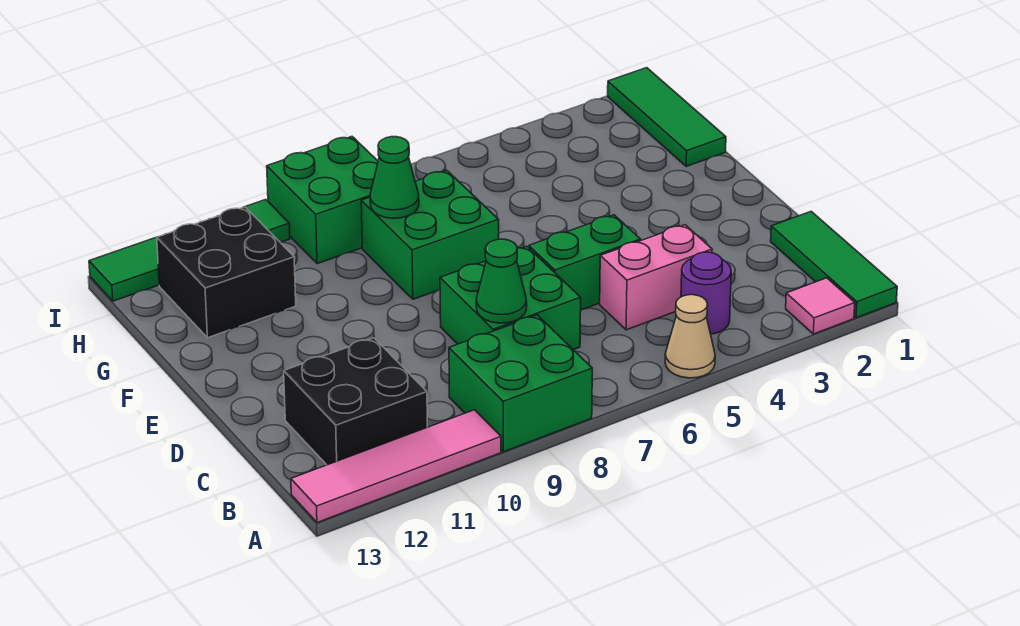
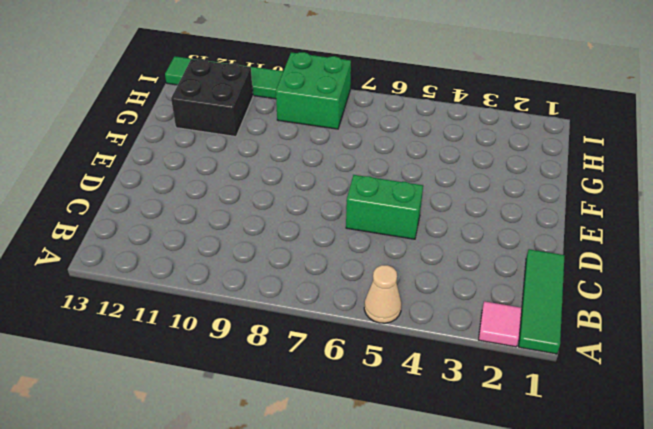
none -> green 2x2 brick [449,315,592,452]
none -> pink 1x4 tile [291,410,501,523]
none -> purple 1x1 round brick [681,252,731,334]

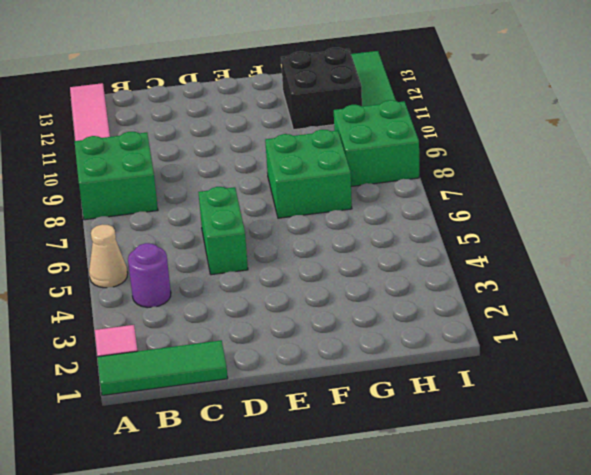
none -> black 2x2 brick [284,338,427,465]
none -> pink 1x2 brick [600,225,712,330]
none -> green 2x2 brick [440,246,581,350]

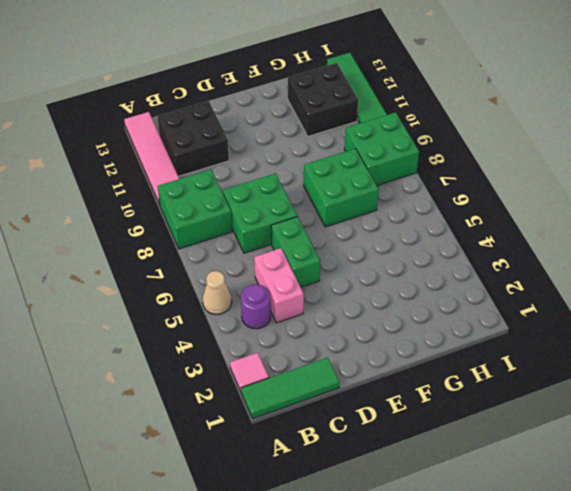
none -> green 1x3 tile [608,68,726,166]
none -> green 1x1 cone [476,239,527,323]
none -> green 1x1 cone [370,137,419,218]

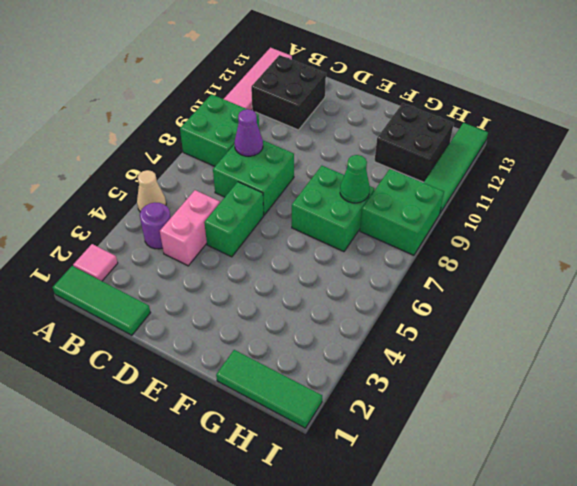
purple 1x1 cone [234,109,263,156] -> green 1x1 cone [476,239,527,323]

